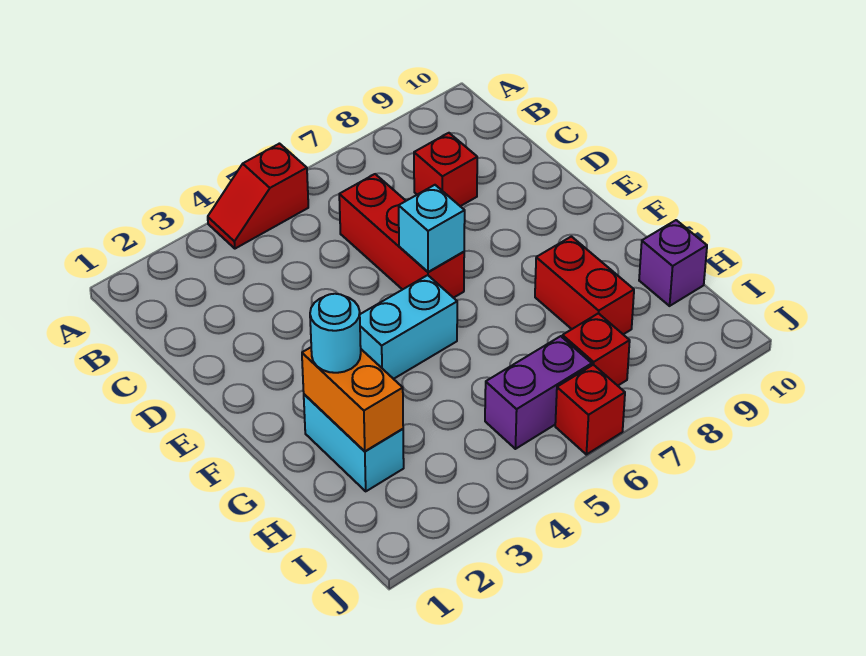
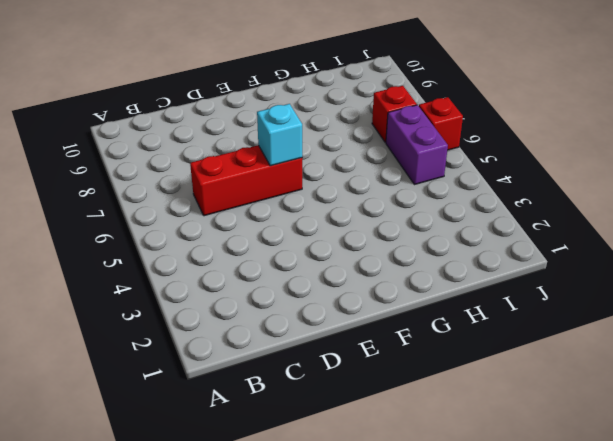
none -> red 1x2 slope [208,144,308,249]
none -> red 1x1 brick [414,133,477,206]
none -> cyan 1x2 brick [360,275,457,379]

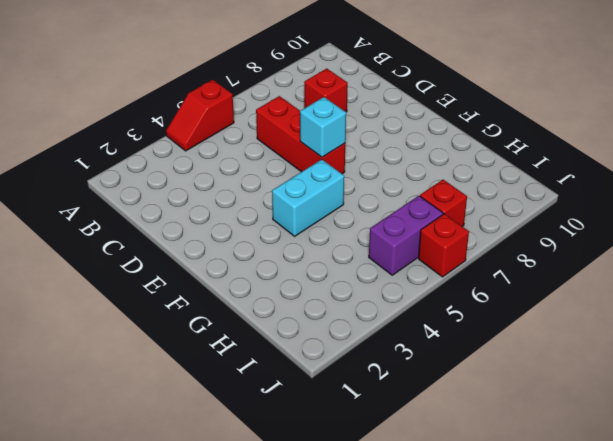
none -> cyan 1x2 brick [304,394,404,491]
none -> red 1x2 brick [535,237,634,335]
none -> purple 1x1 brick [639,220,707,306]

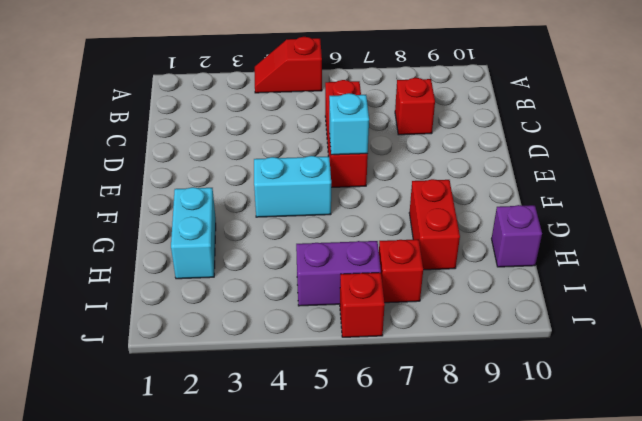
none -> orange 1x2 brick [302,347,403,451]
none -> cyan 1x1 round brick [310,294,361,373]

